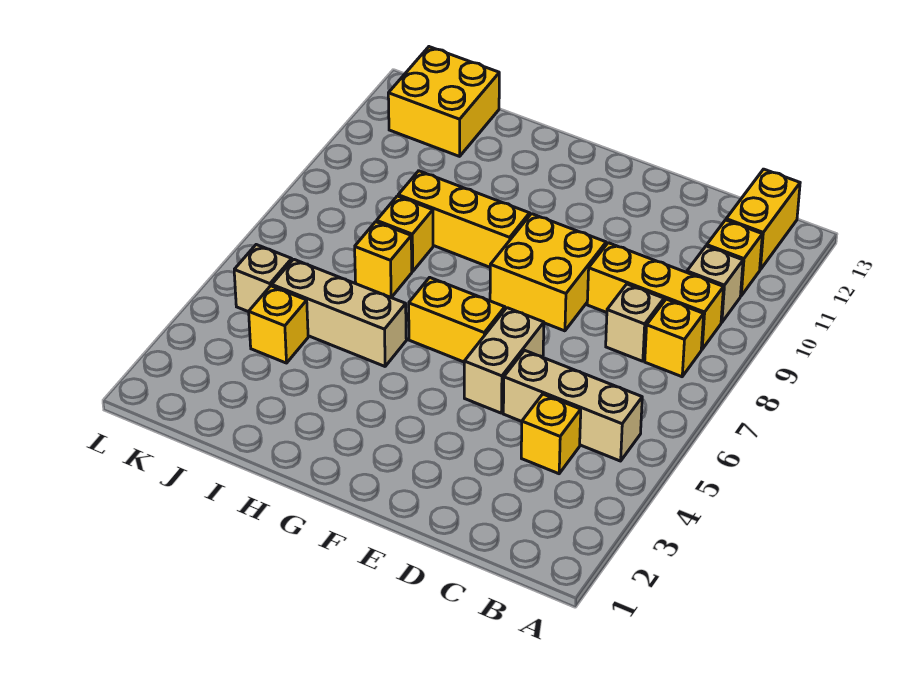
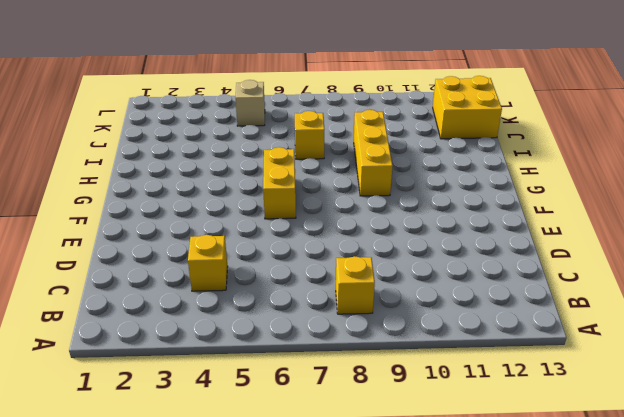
none -> tan 1x3 brick [503,350,642,461]
none -> yellow 1x3 brick [587,243,723,349]
none -> tan 1x1 brick [687,246,743,322]

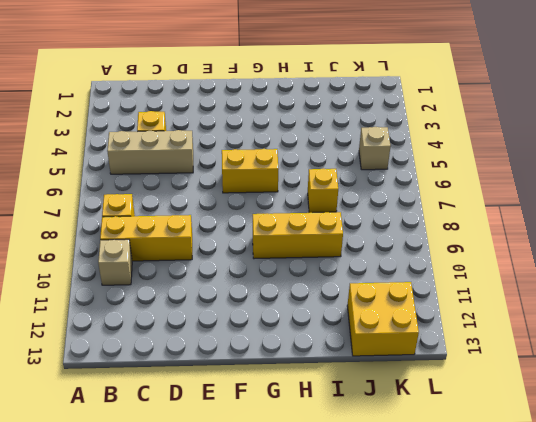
none -> yellow 1x1 brick [707,220,762,296]
none -> yellow 1x2 brick [726,169,800,269]
none -> tan 1x1 brick [606,284,664,361]

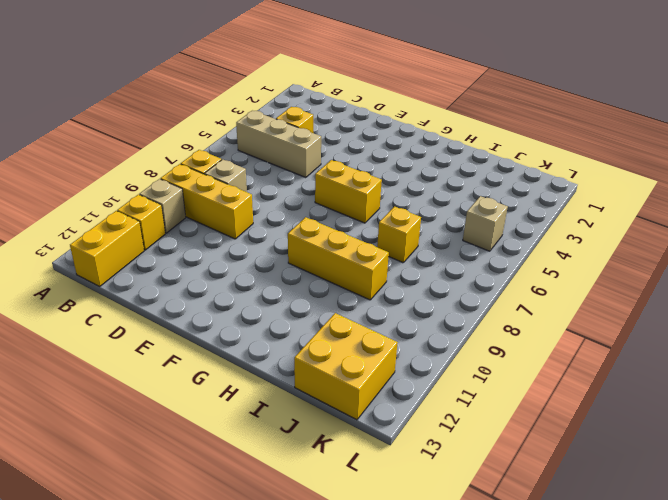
none -> tan 1x2 brick [464,308,544,413]
none -> yellow 2x2 brick [490,214,606,331]
none -> tan 1x3 brick [272,259,406,366]

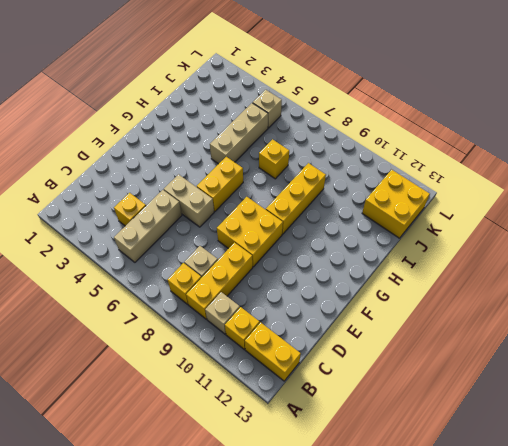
none -> yellow 1x1 brick [377,196,433,271]
none -> yellow 1x1 brick [249,286,308,363]

